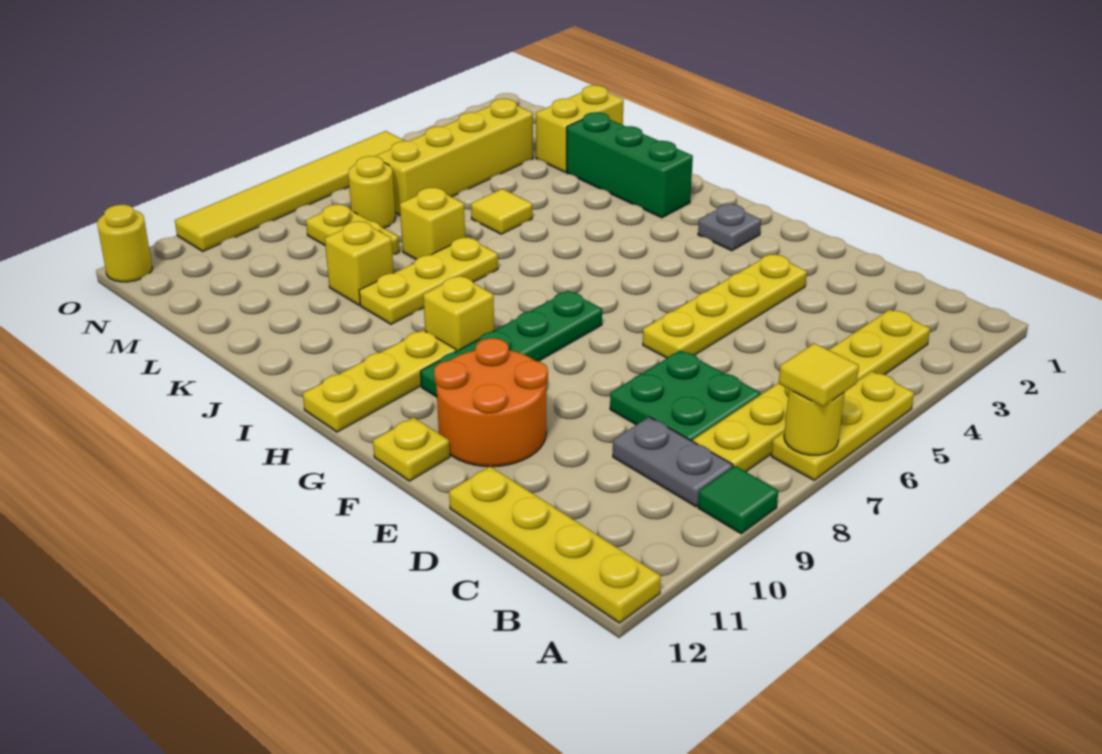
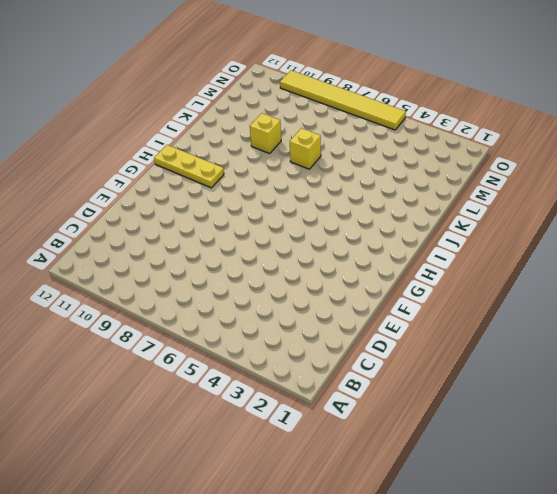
none -> yellow 1x3 plate [771,371,914,480]
none -> green 1x1 tile [698,466,778,534]
none -> yellow 1x4 plate [449,466,661,623]

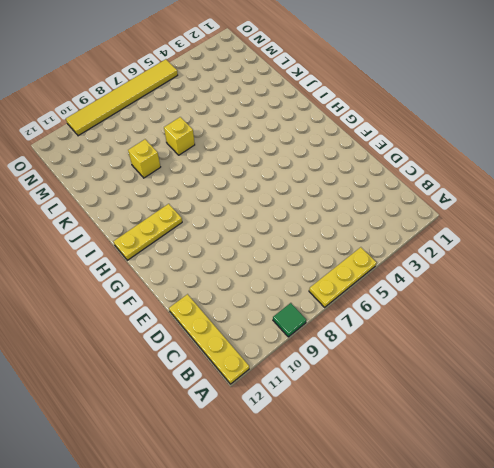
none -> yellow 1x6 plate [693,309,930,472]
none -> grey 1x2 plate [613,417,733,507]
none -> green 2x2 plate [610,350,760,442]

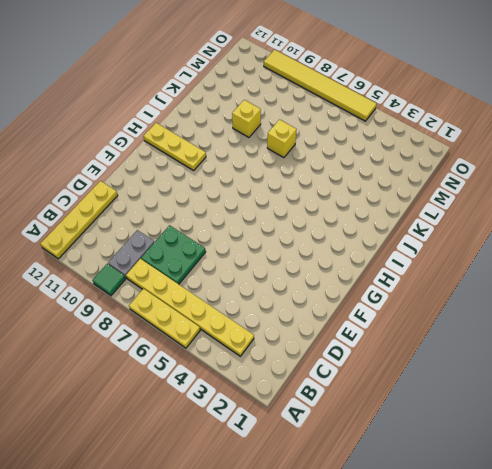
none -> yellow 1x4 plate [643,254,807,358]
none -> orange 2x2 round brick [434,338,548,467]
none -> yellow 1x1 plate [373,417,450,481]

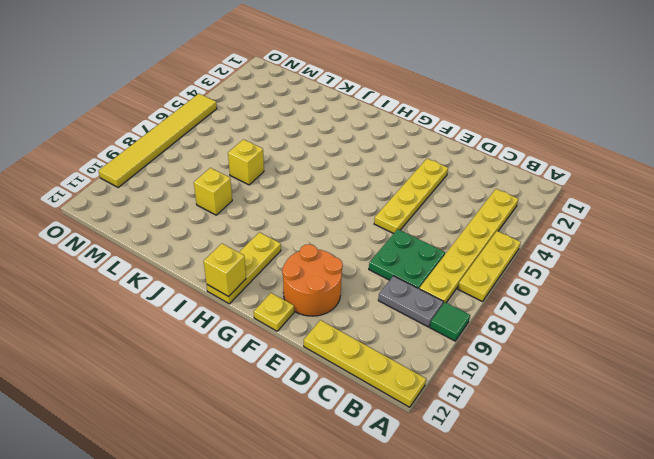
yellow 1x1 brick [204,244,246,297] -> yellow 1x1 brick moved to [423,276,494,351]
none -> grey 1x1 plate [698,204,761,251]
none -> green 1x4 plate [421,291,602,397]
none -> green 1x3 brick [566,112,693,218]

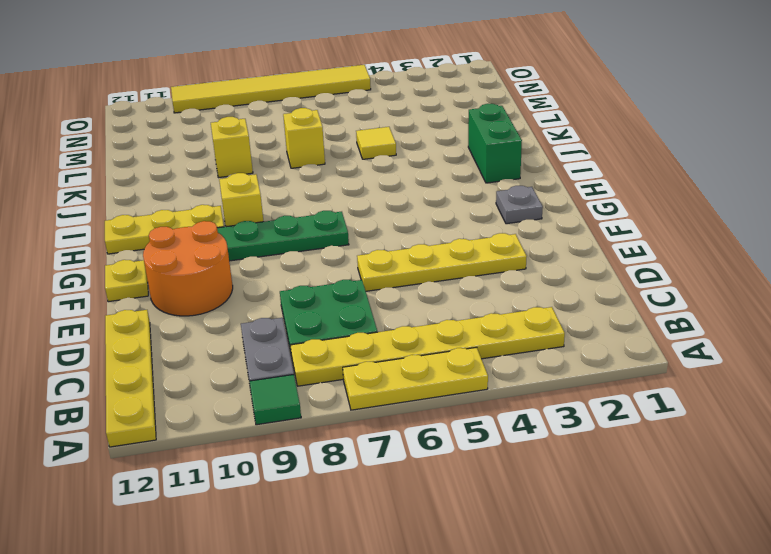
green 1x2 brick [468,104,522,183] -> green 1x3 brick [566,112,693,218]
none -> yellow 1x3 plate [359,238,498,324]
none -> yellow 1x2 brick [536,85,624,172]
none -> yellow 1x2 plate [306,205,400,255]

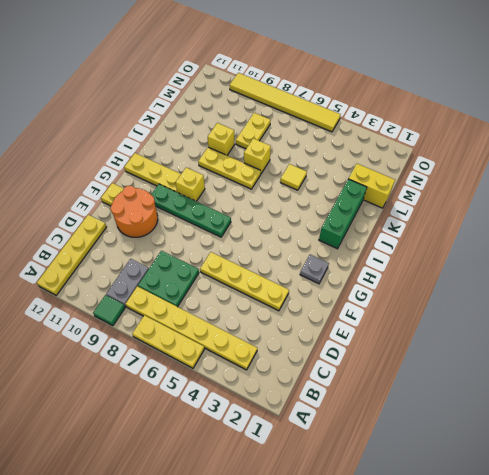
none -> yellow 1x4 brick [375,99,533,215]
none -> yellow 1x1 round brick [348,156,395,228]
none -> yellow 1x1 round brick [97,205,152,282]

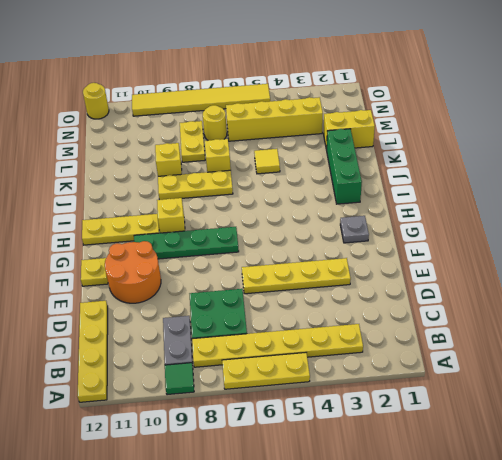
none -> yellow 1x1 round brick [784,389,845,455]
none -> yellow 1x1 tile [779,343,859,407]

